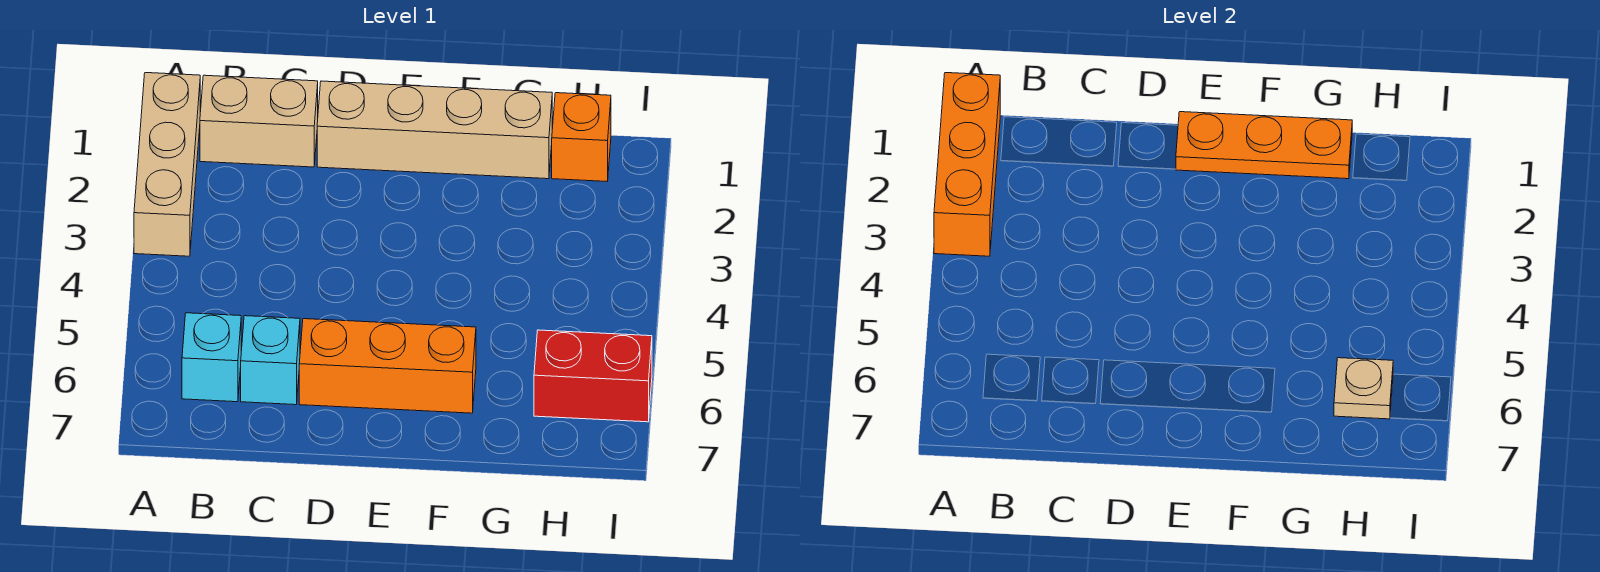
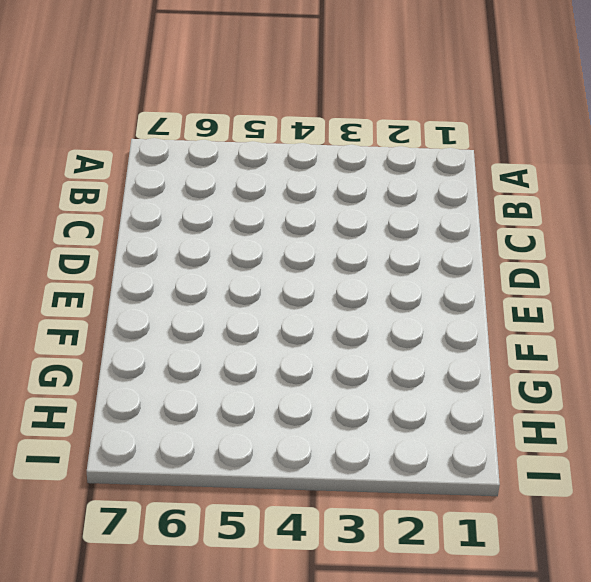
none -> tan 1x3 brick [134,73,200,256]
none -> tan 1x2 brick [200,75,318,167]

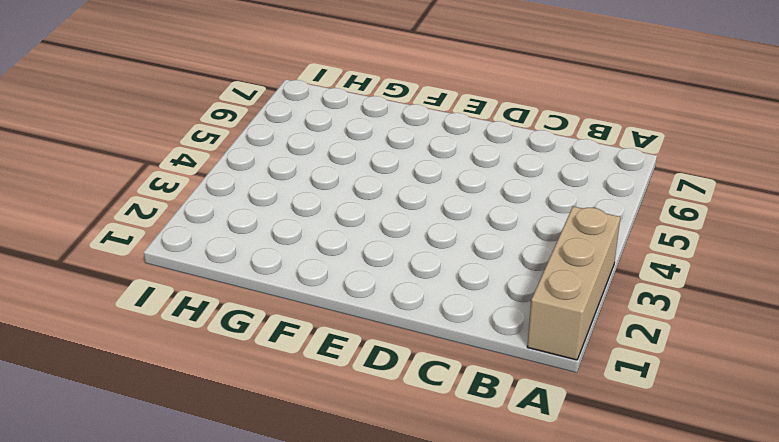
none -> tan 1x2 brick [200,75,318,167]
none -> cyan 1x1 brick [182,313,241,402]

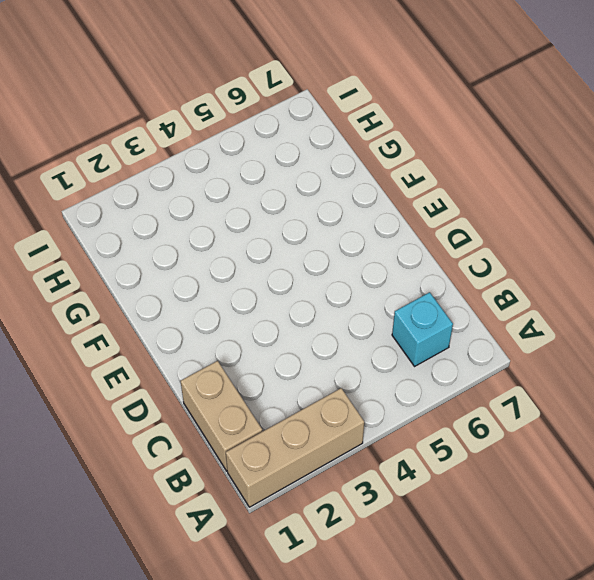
none -> cyan 1x1 brick [241,316,300,405]
none -> tan 1x4 brick [317,81,552,179]

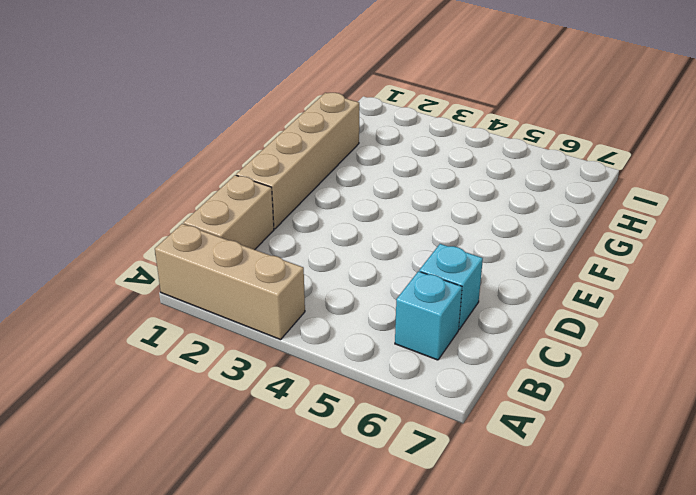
none -> orange 1x3 brick [299,319,476,413]
none -> orange 1x1 brick [552,93,611,181]

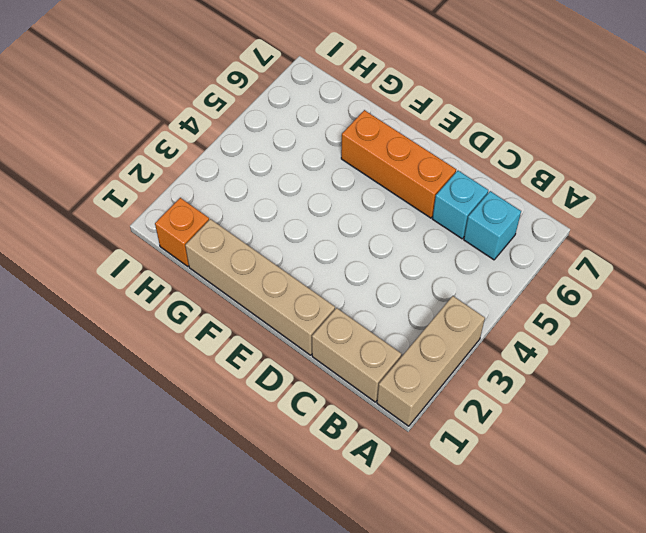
none -> red 1x2 brick [534,330,652,422]
none -> orange 1x3 brick [934,73,1000,256]

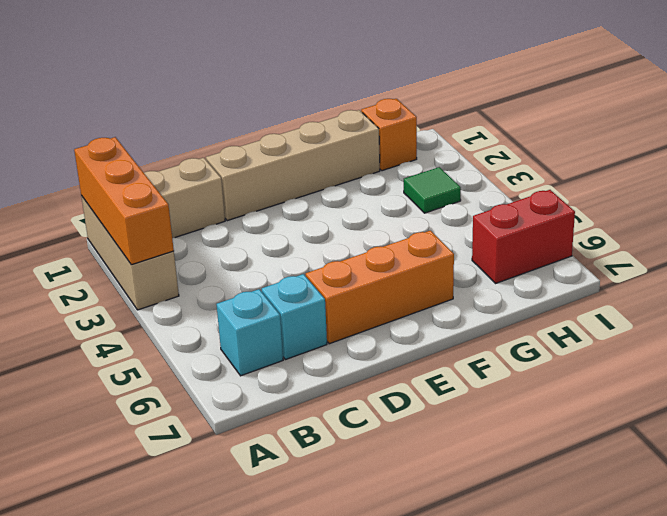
green 1x1 tile [404,167,461,213] -> none
none -> orange 1x3 plate [1176,112,1352,179]
none -> tan 1x1 plate [1334,358,1393,419]

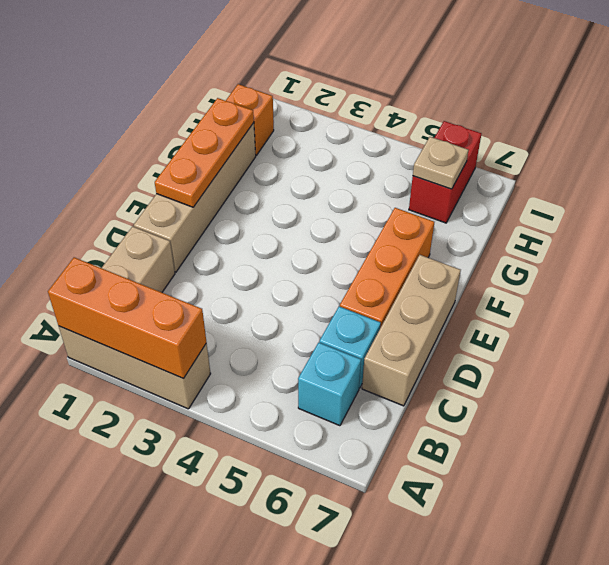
tan 1x3 brick [362,255,461,406] -> none

